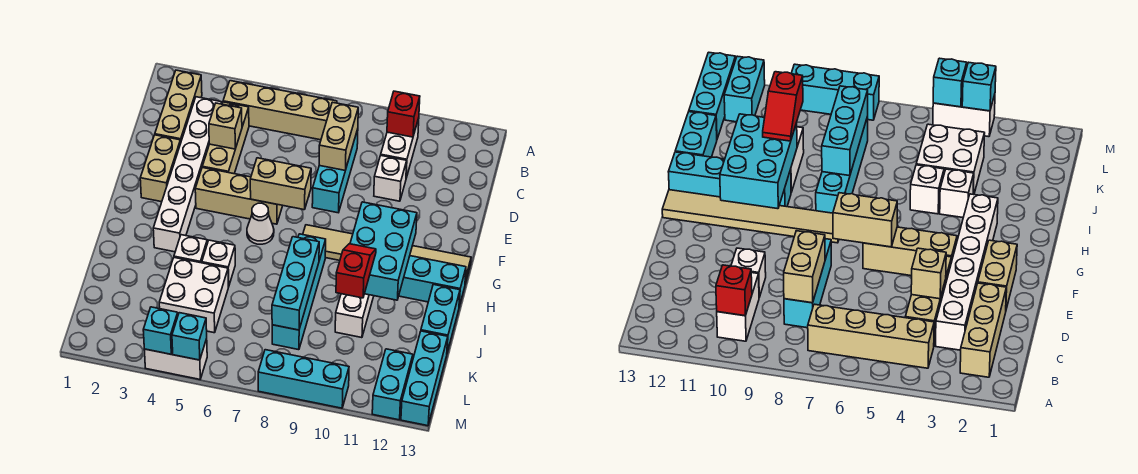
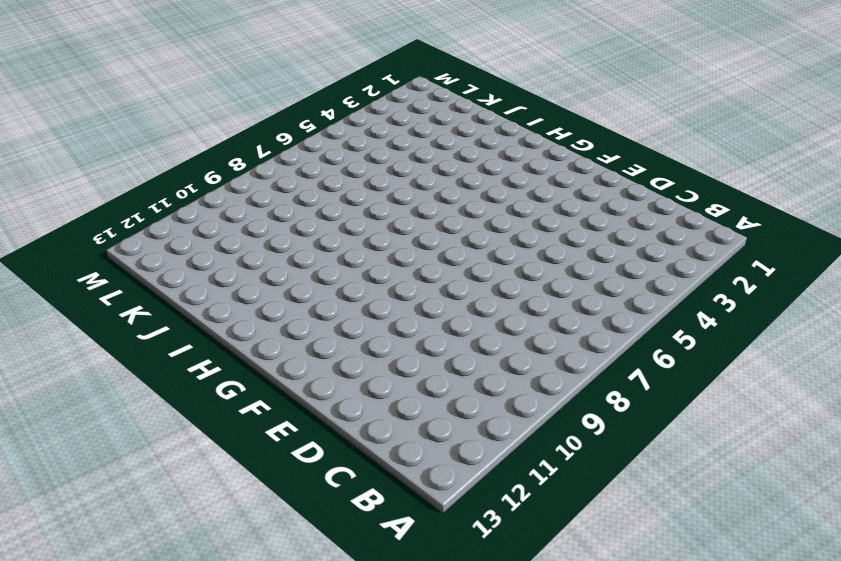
none -> tan 1x3 brick [155,70,202,142]
none -> tan 1x4 brick [223,81,337,140]
none -> white 1x2 brick [381,118,419,178]
none -> white 1x6 brick [153,97,222,252]

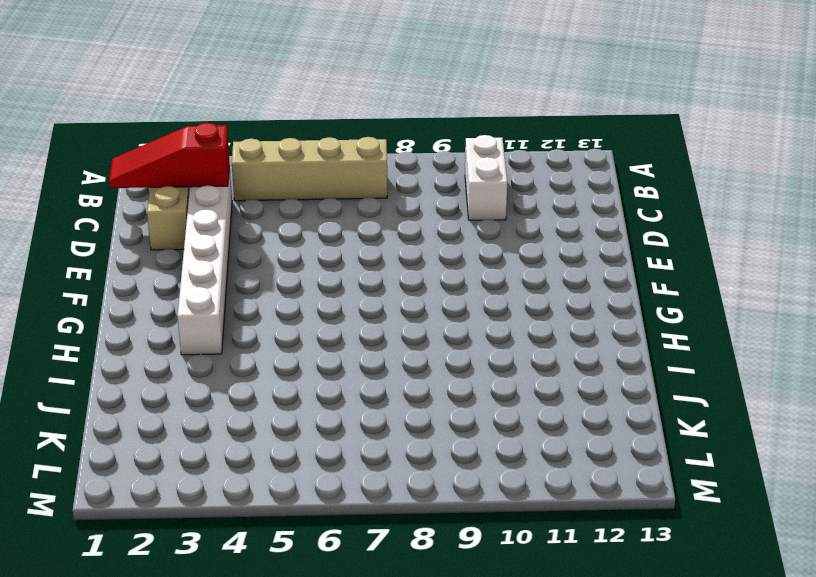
red 1x3 slope [109,123,230,188] -> none
none -> tan 1x3 brick [202,102,249,174]
none -> cyan 1x3 brick [312,129,358,213]
none -> white 1x1 brick [374,155,407,201]
none -> tan 1x2 brick [140,135,181,202]

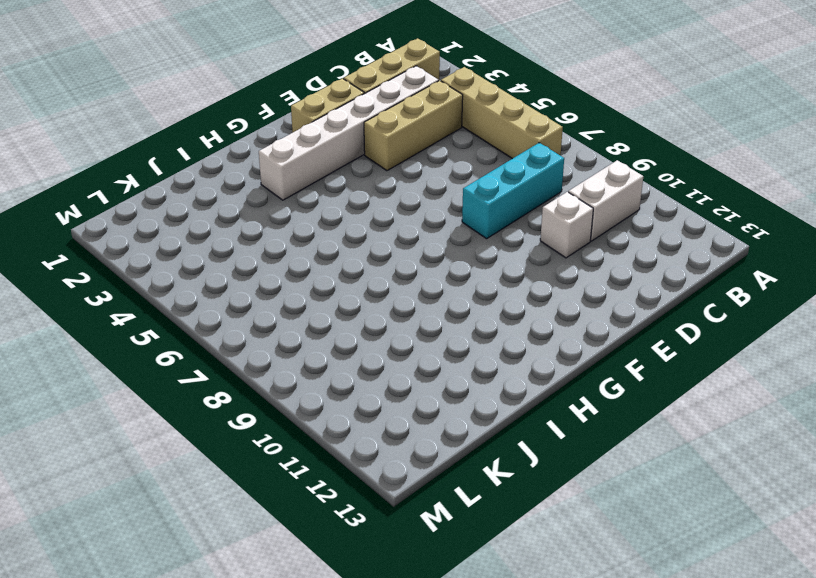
none -> tan 1x3 brick [195,168,283,224]
none -> white 1x1 cone [247,203,274,244]
none -> tan 1x6 tile [303,225,471,283]
none -> cyan 1x4 brick [272,234,326,350]

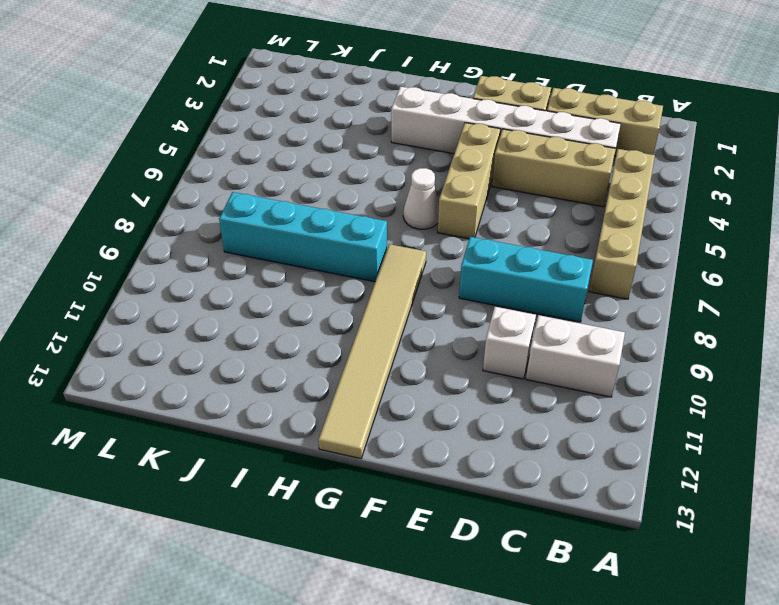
none -> cyan 1x4 brick [399,256,466,306]
none -> white 1x1 brick [174,235,207,263]
none -> white 1x1 brick [202,240,235,287]
none -> white 1x2 brick [335,294,374,338]

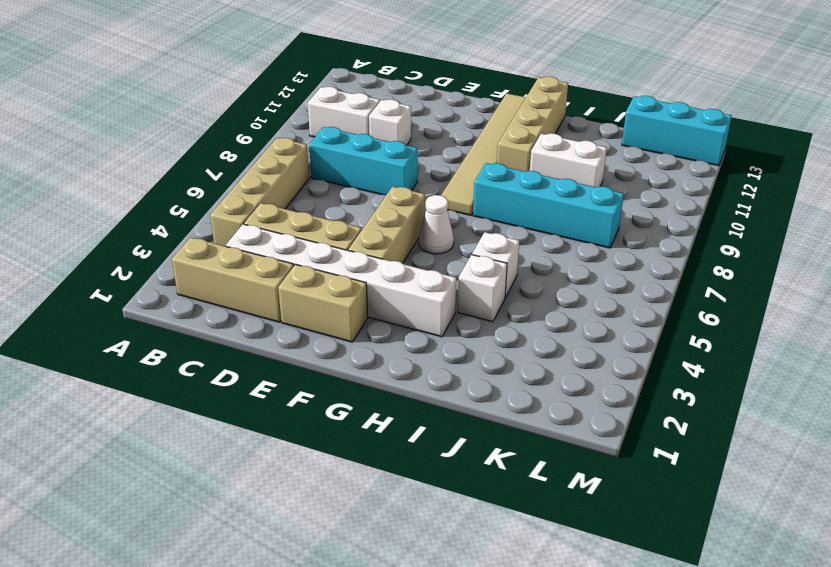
tan 1x4 brick [497,77,568,172] -> cyan 1x4 brick [399,256,466,306]
none -> cyan 1x2 brick [421,284,460,352]
none -> white 2x2 brick [159,258,229,333]
none -> cyan 1x2 brick [372,349,413,420]
none -> white 1x2 brick [144,339,207,379]

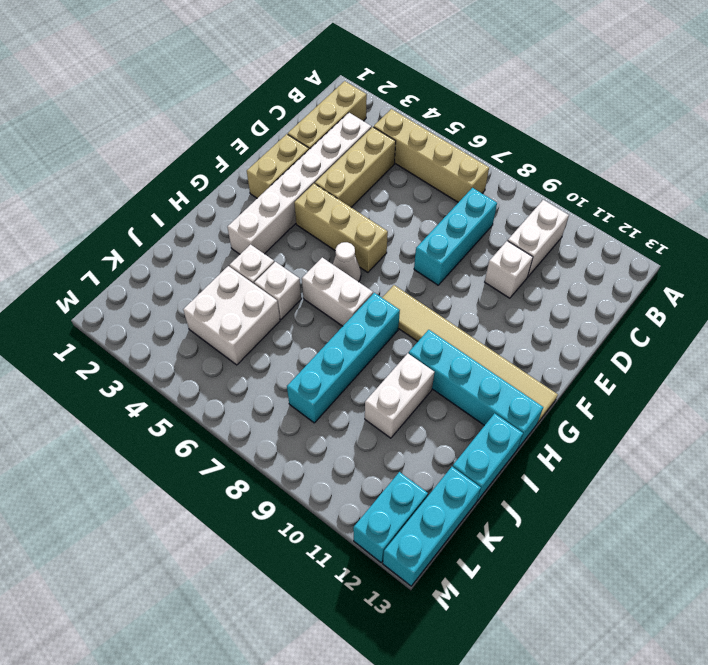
white 1x2 brick [302,258,373,326] -> white 1x2 brick moved to [144,339,207,379]
none -> cyan 1x3 brick [258,350,349,408]
none -> red 1x1 brick [387,91,420,137]
none -> tan 1x2 brick [319,102,358,170]
none -> tan 1x1 brick [209,103,242,149]

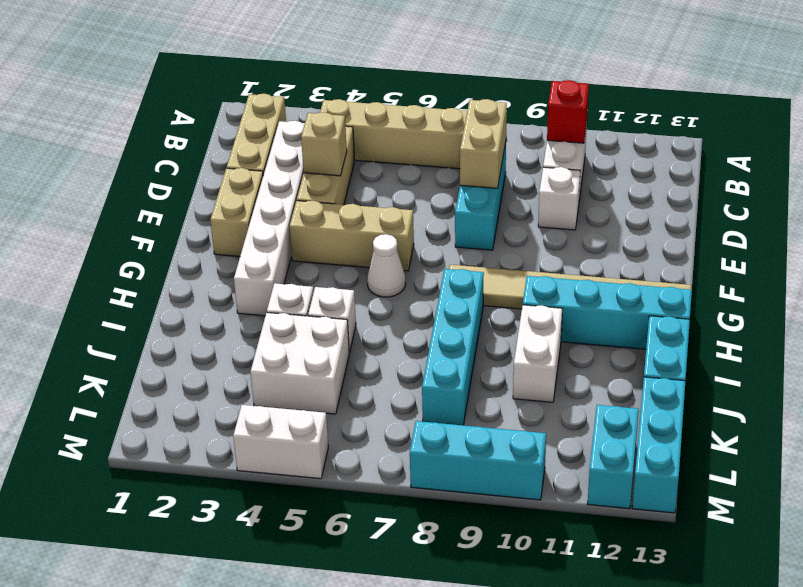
none -> tan 1x2 brick [250,158,311,210]
none -> cyan 2x3 brick [350,202,417,300]
none -> cyan 1x3 brick [272,237,319,330]
none -> cyan 1x1 brick [143,307,178,354]

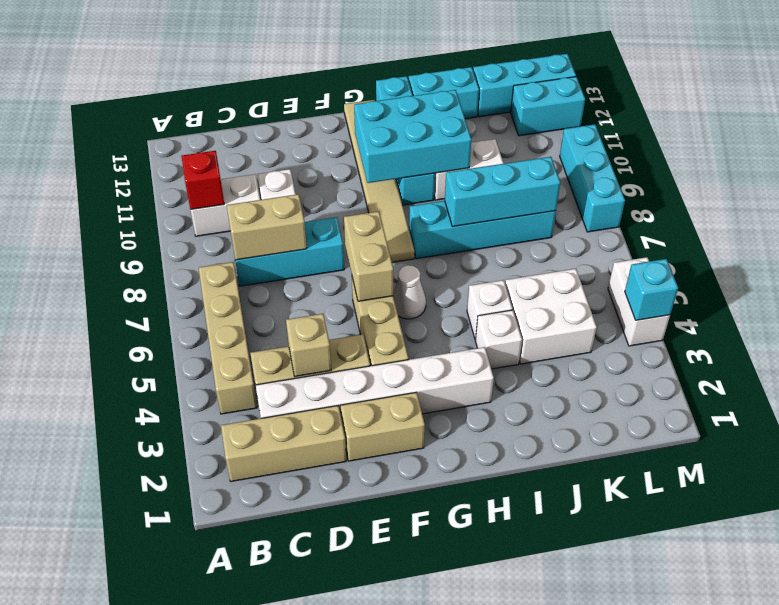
none -> cyan 1x1 brick [172,313,207,360]
none -> red 1x2 slope [336,244,376,298]

